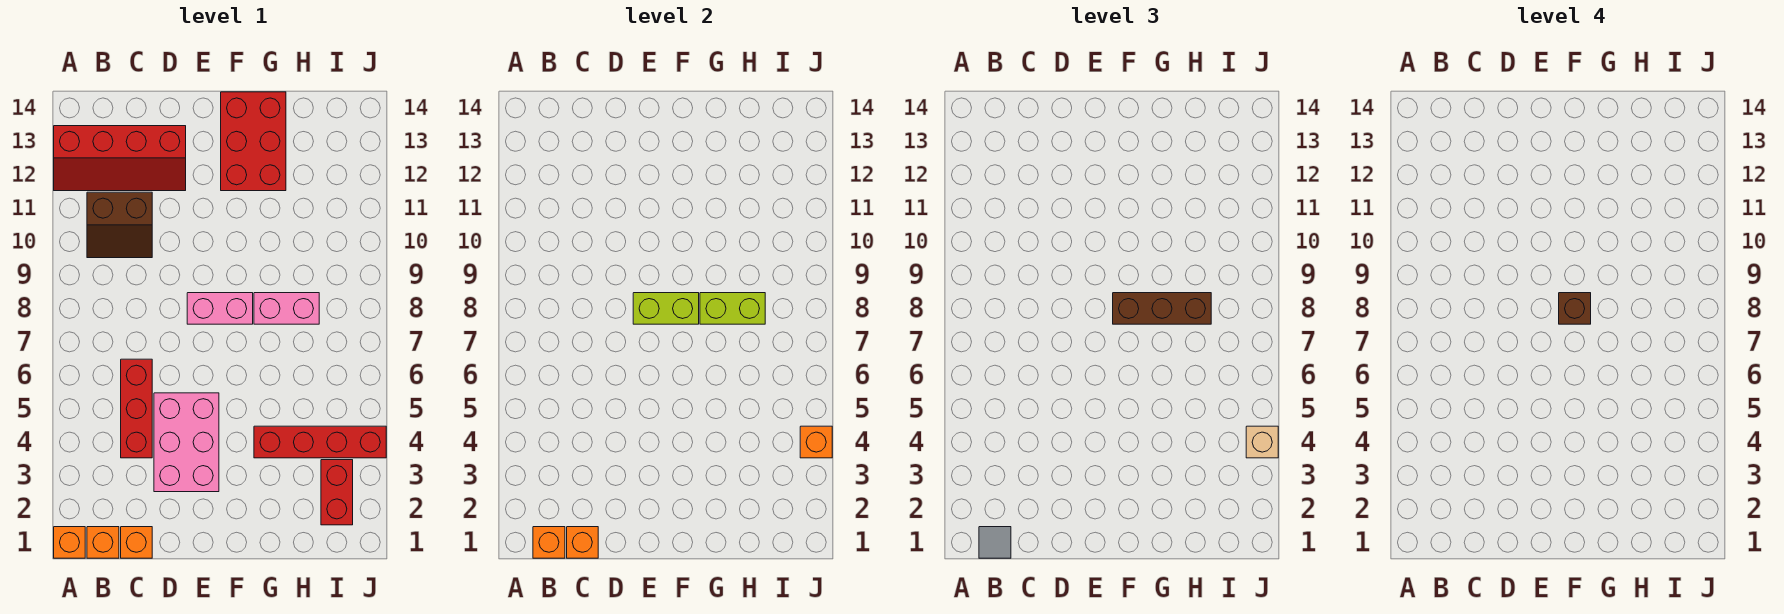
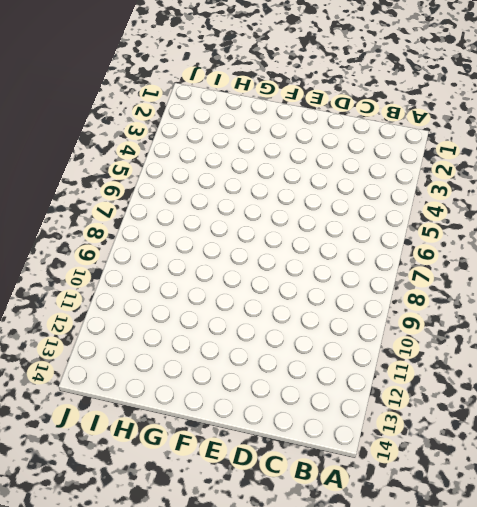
none -> orange 1x1 brick [54,527,85,558]
none -> red 2x4 slope [54,126,186,191]
none -> orange 1x1 brick [87,527,119,558]

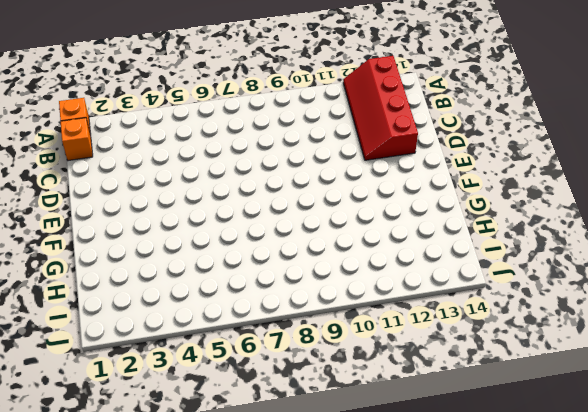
none -> brown 2x2 slope [87,192,152,258]
none -> orange 1x1 brick [121,527,152,558]
none -> red 1x3 brick [121,359,152,458]

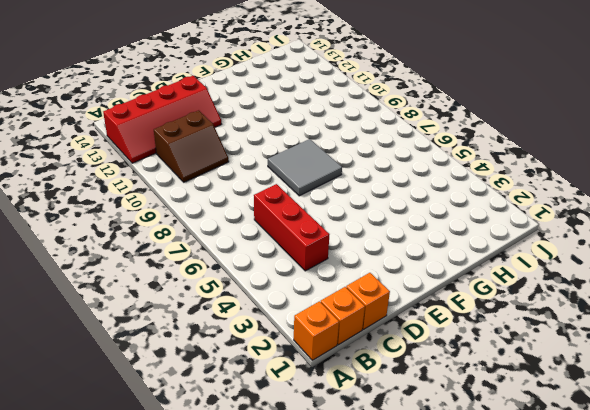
grey 2x2 tile [268,139,342,196] -> pink 1x2 brick [187,293,253,324]
none -> pink 2x3 brick [154,393,219,492]
none -> red 2x3 brick [221,92,286,191]
none -> red 1x4 brick [254,426,386,458]

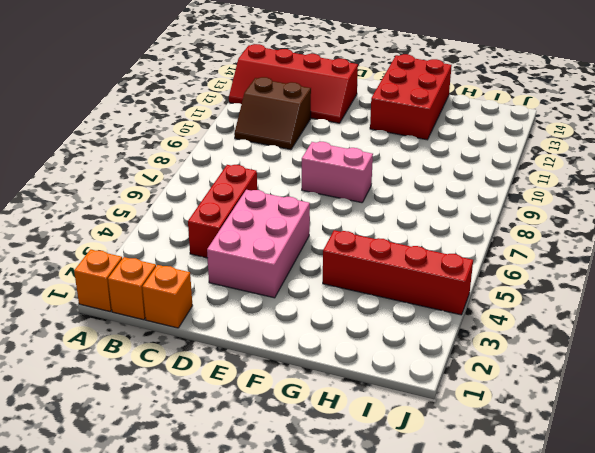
none -> pink 1x2 brick [254,293,319,324]
none -> red 1x2 brick [321,460,353,525]
none -> orange 1x1 brick [533,527,565,558]

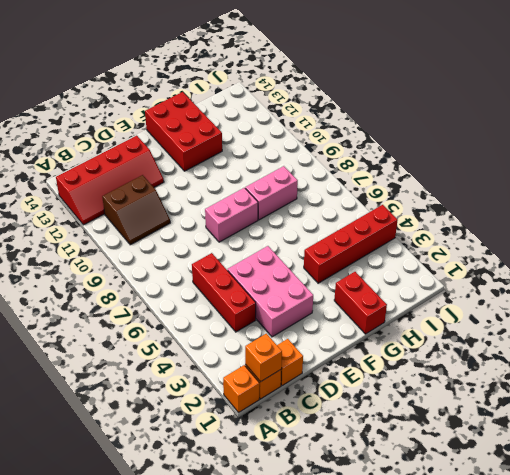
red 1x2 brick [334,272,387,334] -> red 1x2 brick moved to [321,460,353,525]
none -> orange 1x1 brick [567,527,598,558]
none -> lime 1x2 brick [633,293,699,324]
none -> lime 1x2 brick [700,293,765,324]

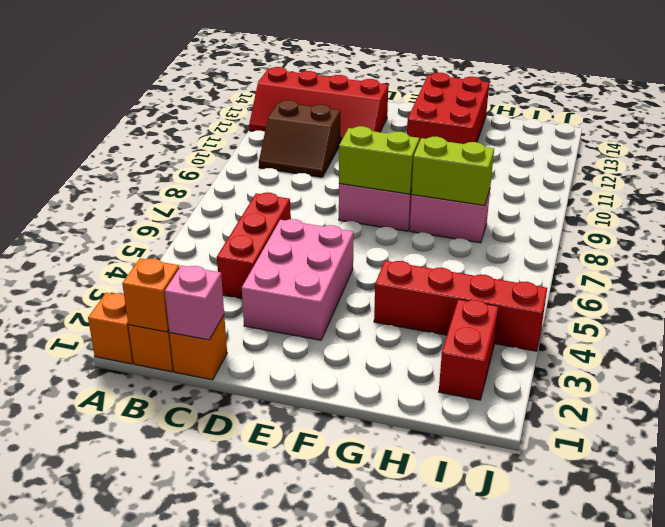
pink 1x1 brick [165,266,224,340] -> orange 1x1 brick [567,527,598,558]
none -> orange 1x1 brick [800,426,832,458]
none -> grey 1x1 tile [979,527,1011,558]
none -> brown 1x3 brick [1113,293,1211,324]

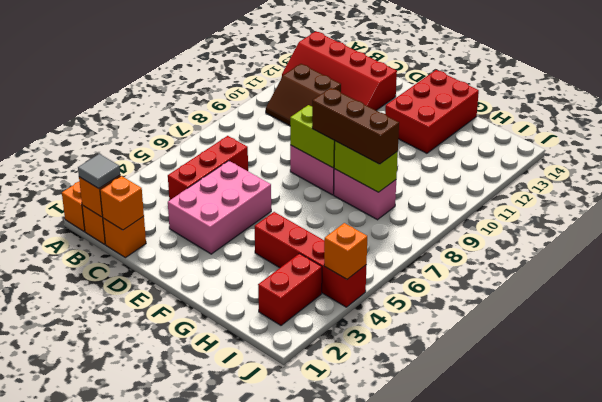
none -> tan 1x1 brick [1246,426,1278,458]
none -> brown 1x1 brick [1559,293,1591,324]

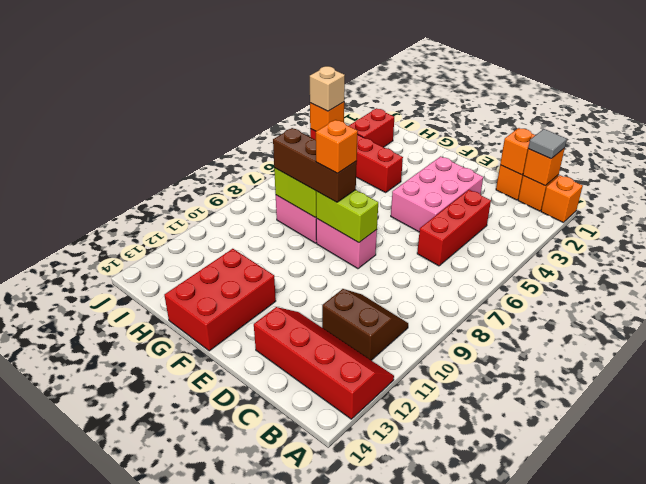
orange 1x1 brick [316,120,358,173] -> brown 1x1 brick [1559,293,1591,324]

